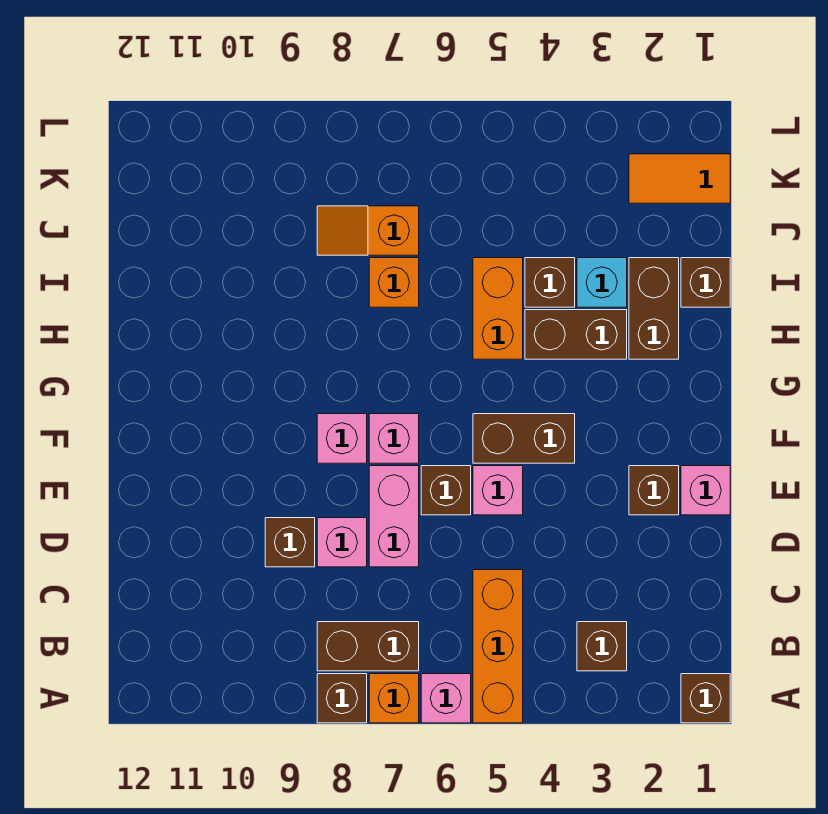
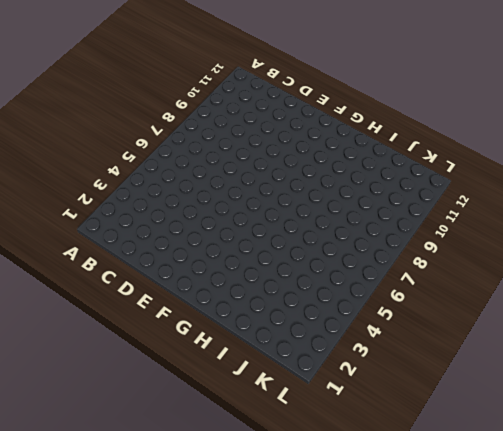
none -> brown 1x1 brick [681,674,730,723]
none -> orange 1x3 brick [473,570,523,723]
none -> pink 1x1 brick [421,674,471,723]

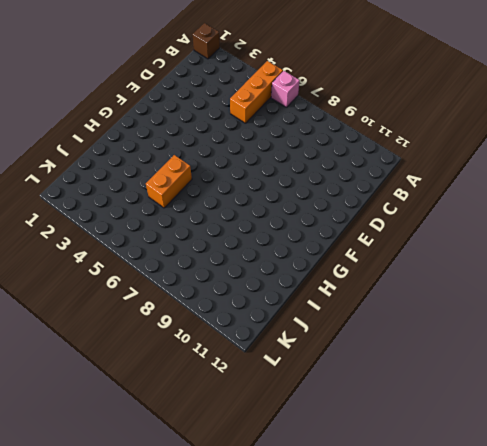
none -> orange 1x1 brick [369,674,419,723]
none -> brown 1x1 brick [317,674,367,723]
none -> brown 1x1 brick [577,622,627,671]

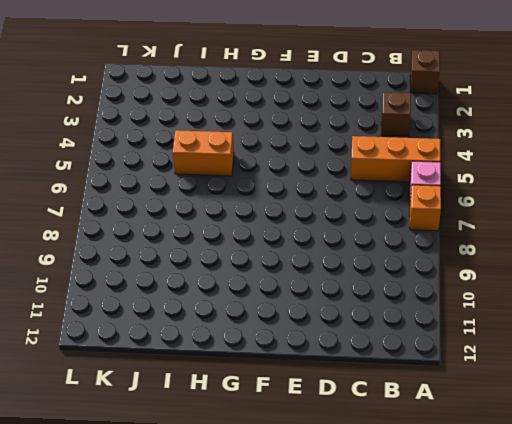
none -> brown 1x1 brick [317,674,367,723]
none -> brown 1x2 brick [317,622,419,671]
none -> pink 1x2 brick [369,466,419,567]

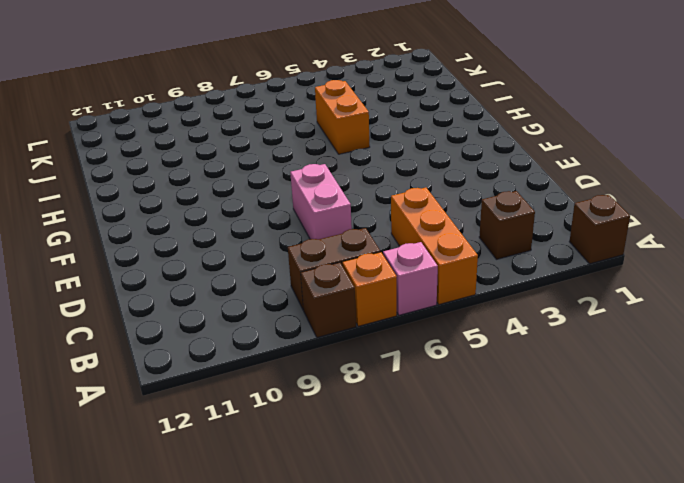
none -> pink 1x1 brick [317,518,367,567]
none -> brown 1x1 brick [265,518,315,567]
none -> pink 1x1 brick [681,466,730,515]

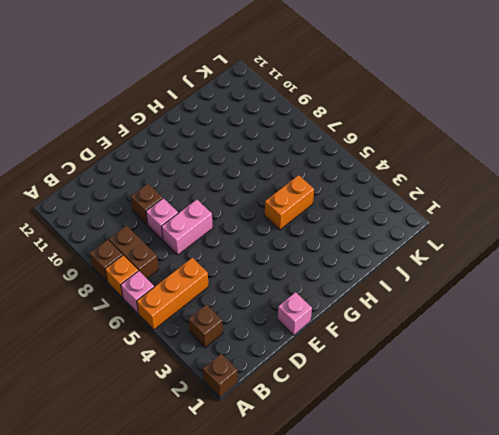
none -> brown 1x1 brick [629,466,679,515]
none -> pink 1x1 brick [473,466,523,515]
none -> brown 1x1 brick [421,466,471,515]

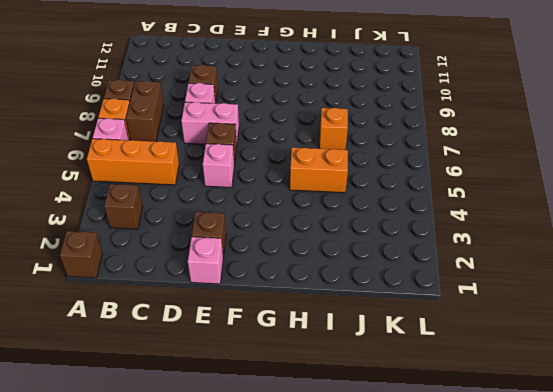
none -> brown 1x2 brick [473,414,575,463]
none -> pink 1x1 brick [369,414,419,463]
none -> pink 1x1 brick [317,414,367,463]

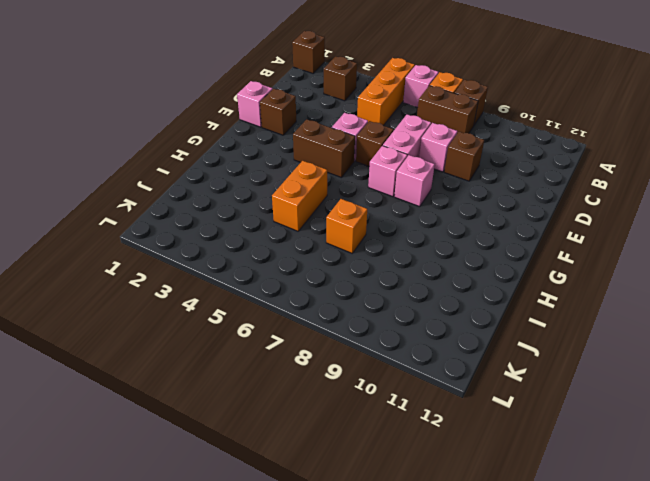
none -> brown 1x2 brick [629,258,679,359]
none -> brown 1x2 brick [525,310,627,359]
none -> brown 1x1 brick [681,258,730,307]

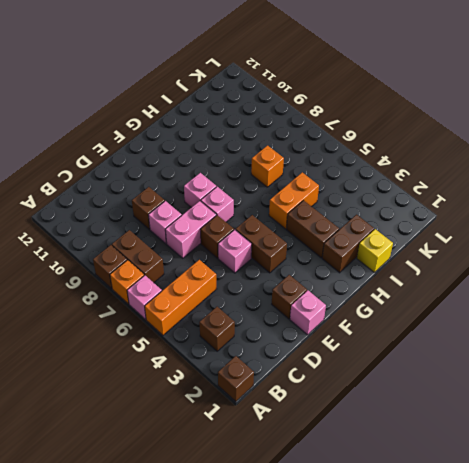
yellow 1x1 brick [357,229,393,272] -> brown 1x1 brick [681,258,730,307]
none -> cyan 1x1 brick [577,258,627,307]
none -> brown 1x1 brick [525,258,575,307]
none -> orange 1x2 slope [317,206,419,255]

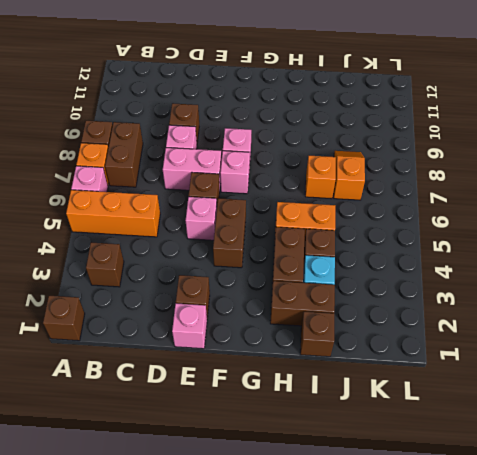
none -> orange 1x2 tile [629,154,730,203]

